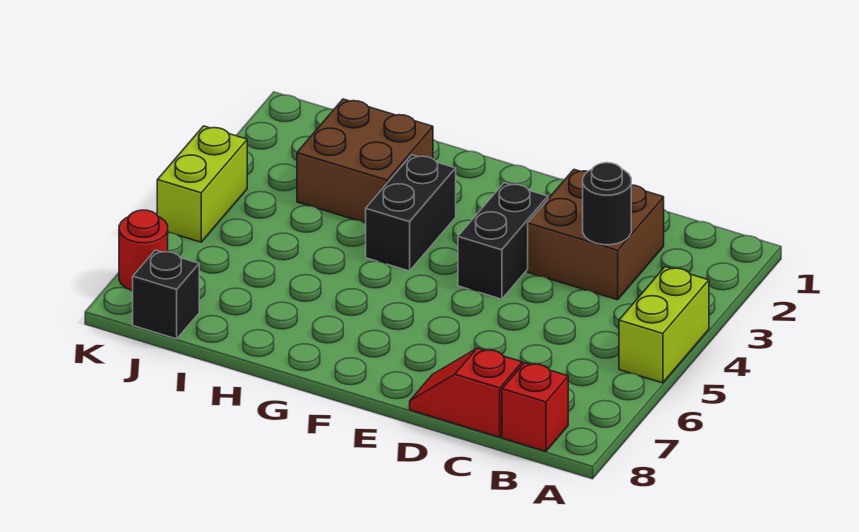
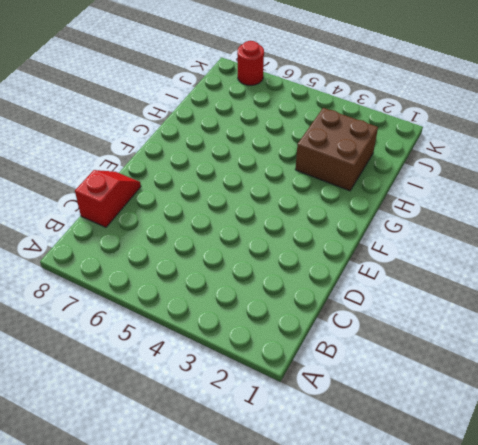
none -> lime 1x2 brick [619,267,709,383]
none -> red 1x1 brick [502,363,568,451]

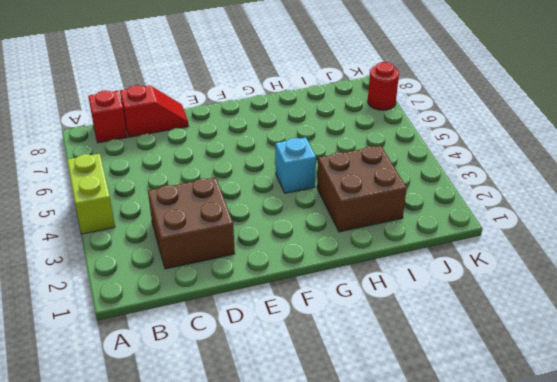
cyan 1x1 brick [275,137,316,193] -> black 1x2 brick [366,155,456,271]
none -> black 1x2 brick [458,183,548,299]
none -> black 1x1 brick [133,250,199,339]

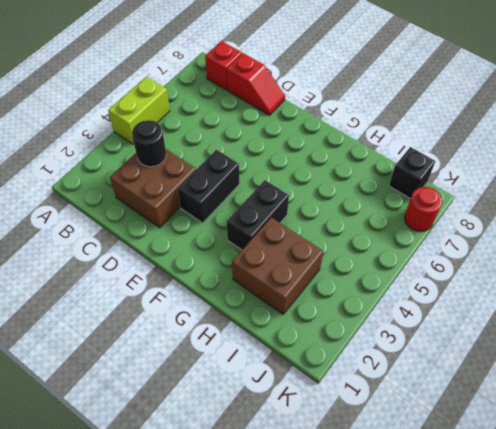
none -> lime 1x2 brick [157,126,247,242]

